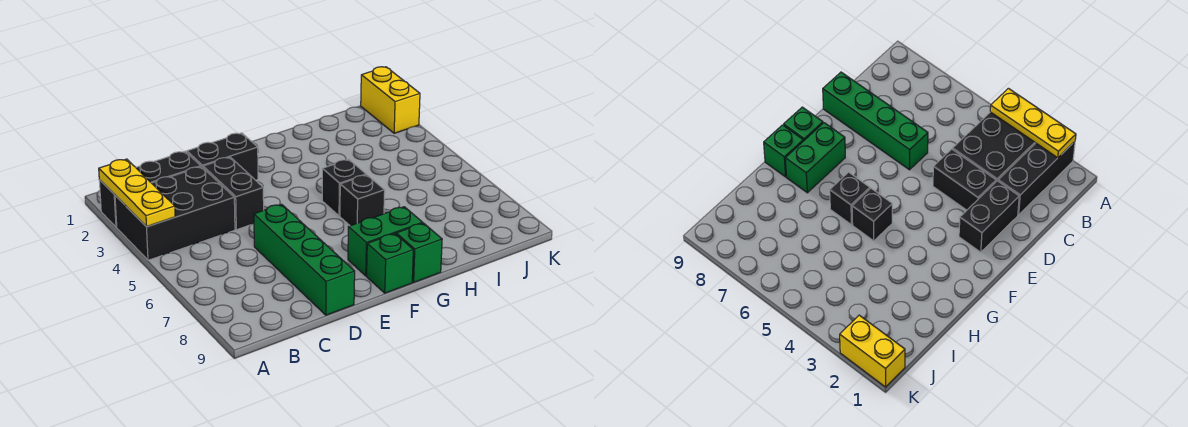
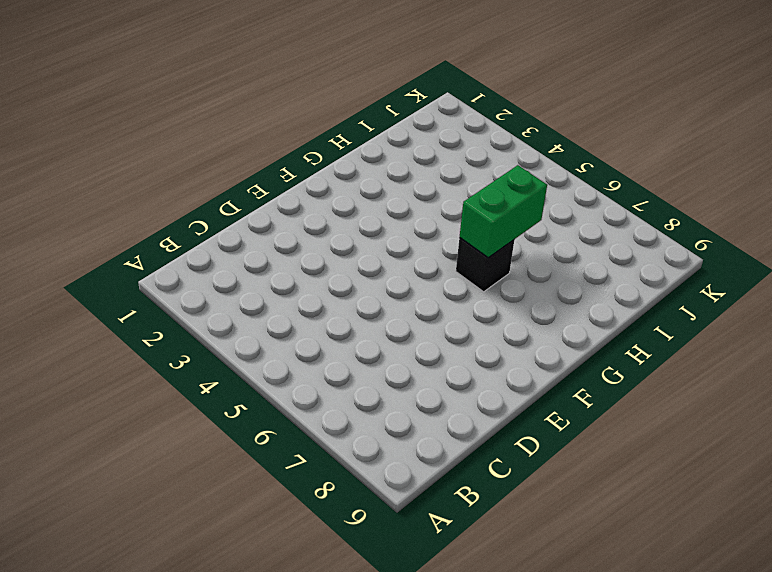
green 1x2 brick [460,165,547,258] -> green 1x2 brick moved to [348,207,423,276]
none -> black 1x3 brick [99,151,201,227]
none -> black 2x3 brick [115,167,235,260]
none -> black 1x2 brick [187,133,258,180]

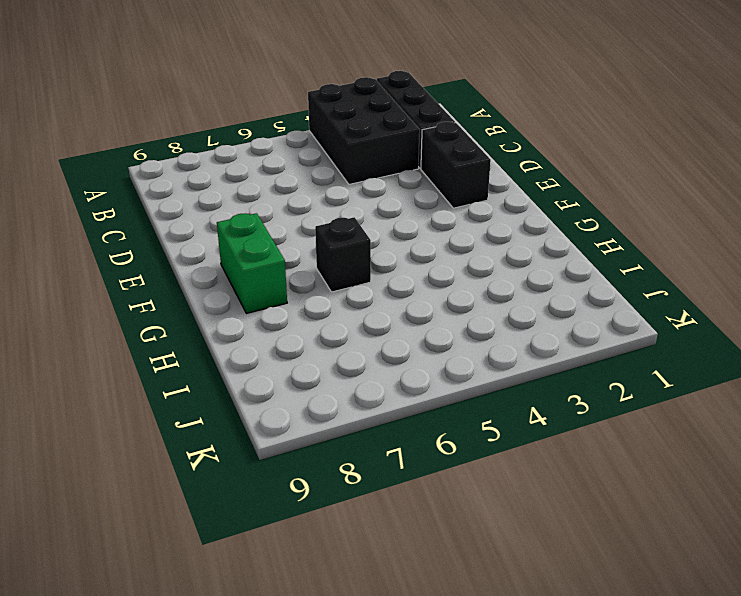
none -> black 1x2 brick [203,157,264,230]
none -> green 1x4 brick [254,204,355,315]
none -> green 1x1 brick [367,234,413,293]

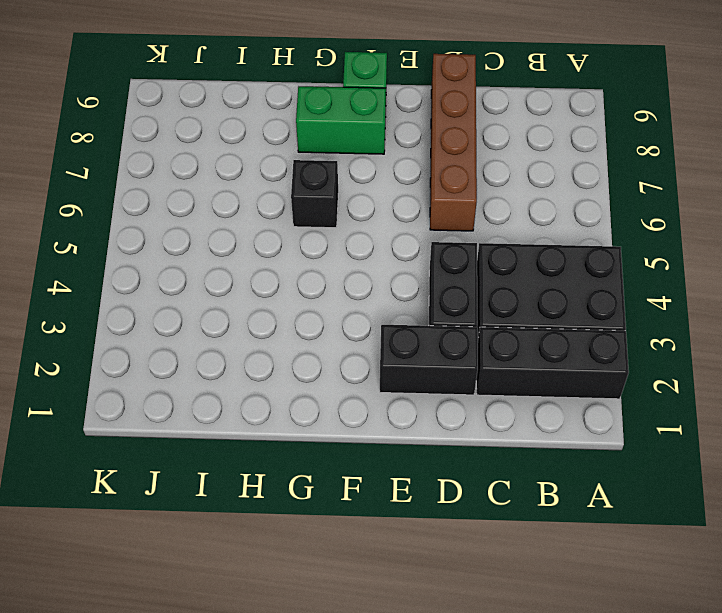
brown 1x4 brick [430,54,477,231] -> green 1x4 brick [254,204,355,315]
none -> black 1x1 brick [322,160,366,216]
none -> green 1x1 brick [396,223,442,282]
none -> yellow 1x2 brick [361,67,420,133]

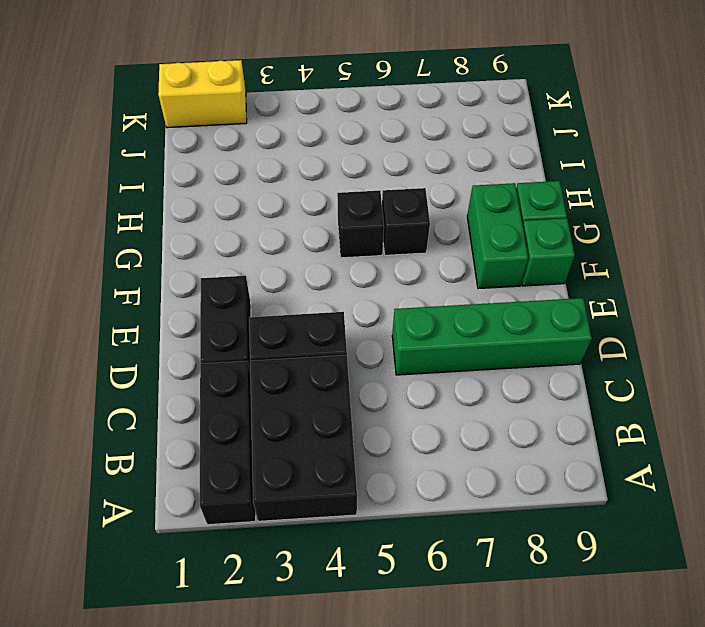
none -> yellow 1x3 plate [99,159,175,227]

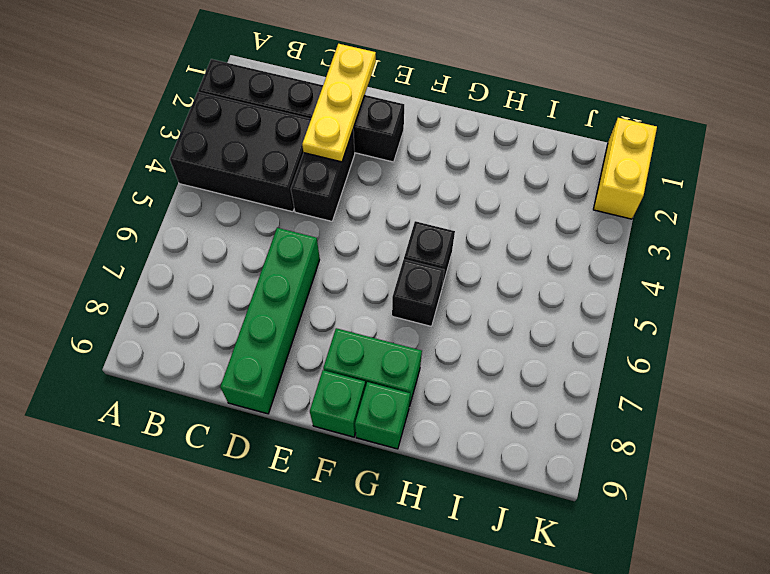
yellow 1x3 plate [302,44,376,162] -> yellow 1x3 plate moved to [99,159,175,227]

